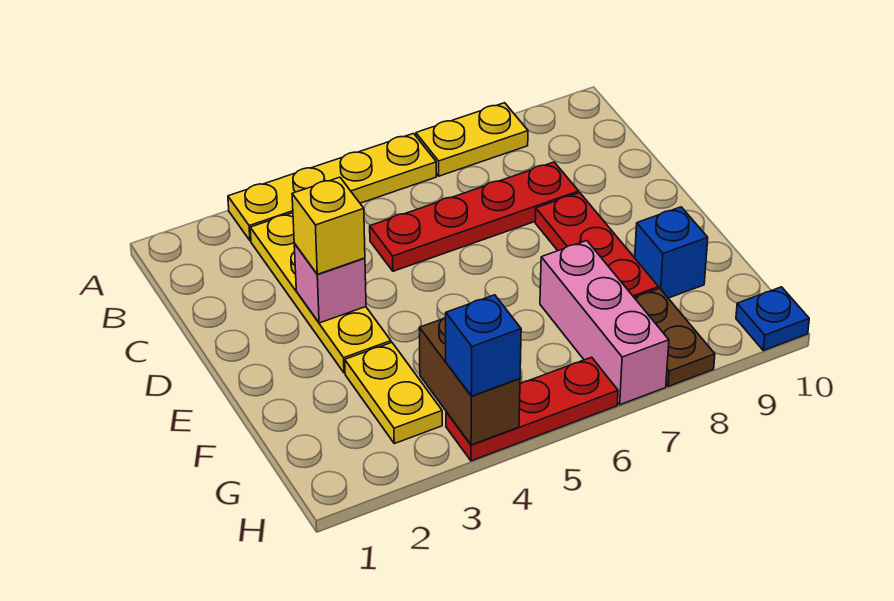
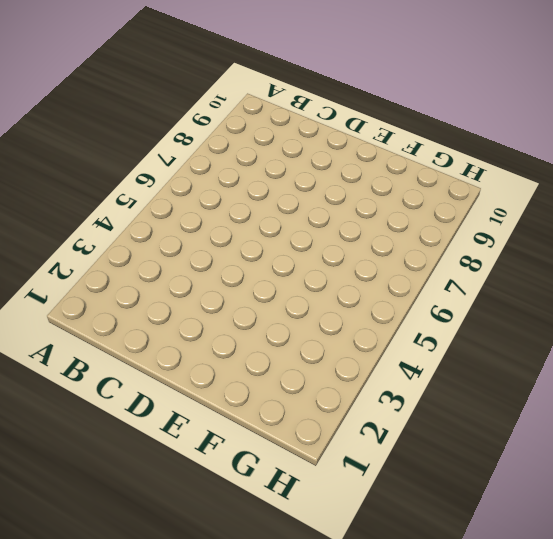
none -> yellow 1x4 plate [228,134,436,241]
none -> yellow 1x2 plate [416,103,528,176]
none -> yellow 1x4 plate [250,213,391,373]

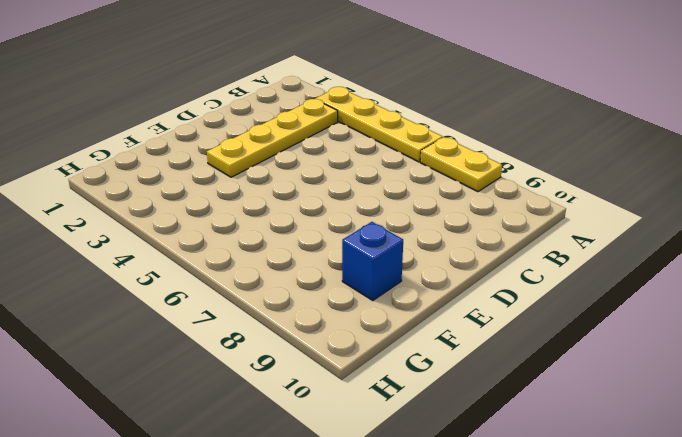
none -> red 1x4 plate [370,162,579,271]
none -> red 1x3 plate [535,193,659,298]
none -> yellow 1x2 plate [345,343,442,444]

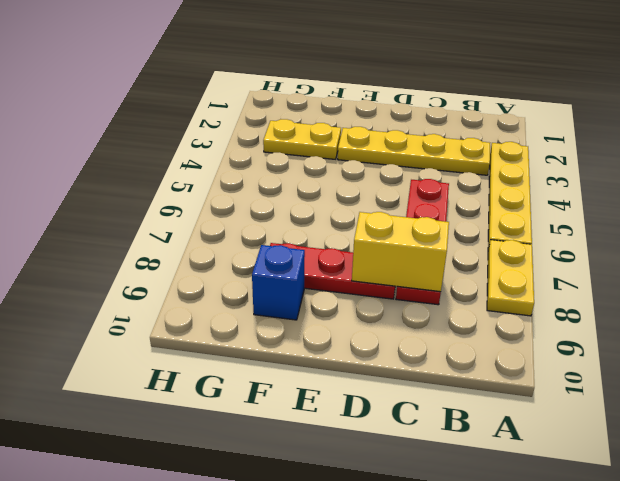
yellow 1x2 brick [352,212,449,292] -> none
none -> pink 1x3 brick [540,241,669,405]
none -> brown 1x2 plate [635,288,715,386]
none -> red 1x3 plate [446,357,618,461]

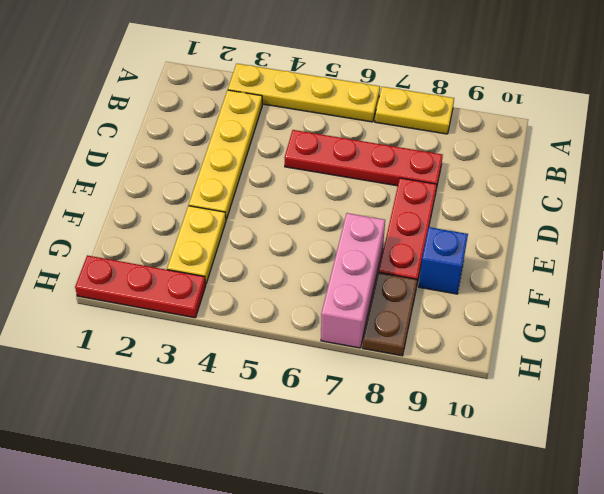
red 1x3 plate [75,255,206,318] -> red 1x3 plate moved to [446,357,618,461]
none -> blue 1x1 plate [736,287,809,350]
none -> pink 1x1 brick [294,244,366,323]
none -> brown 1x2 brick [420,317,520,445]

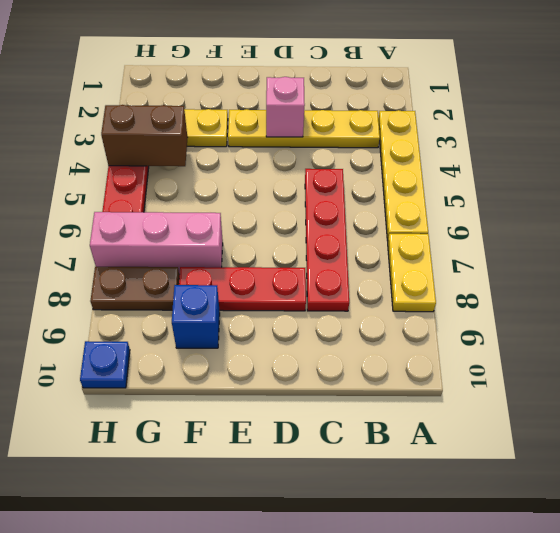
none -> yellow 1x1 brick [292,177,365,274]
none -> blue 1x1 brick [446,295,521,396]

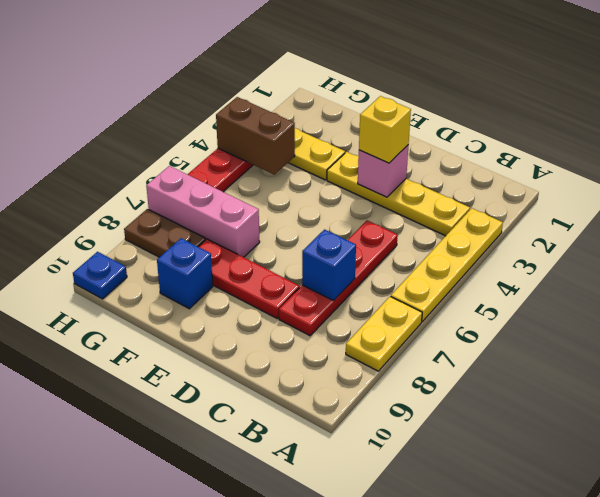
blue 1x1 brick [302,230,356,301] -> blue 1x1 brick moved to [446,295,521,396]

